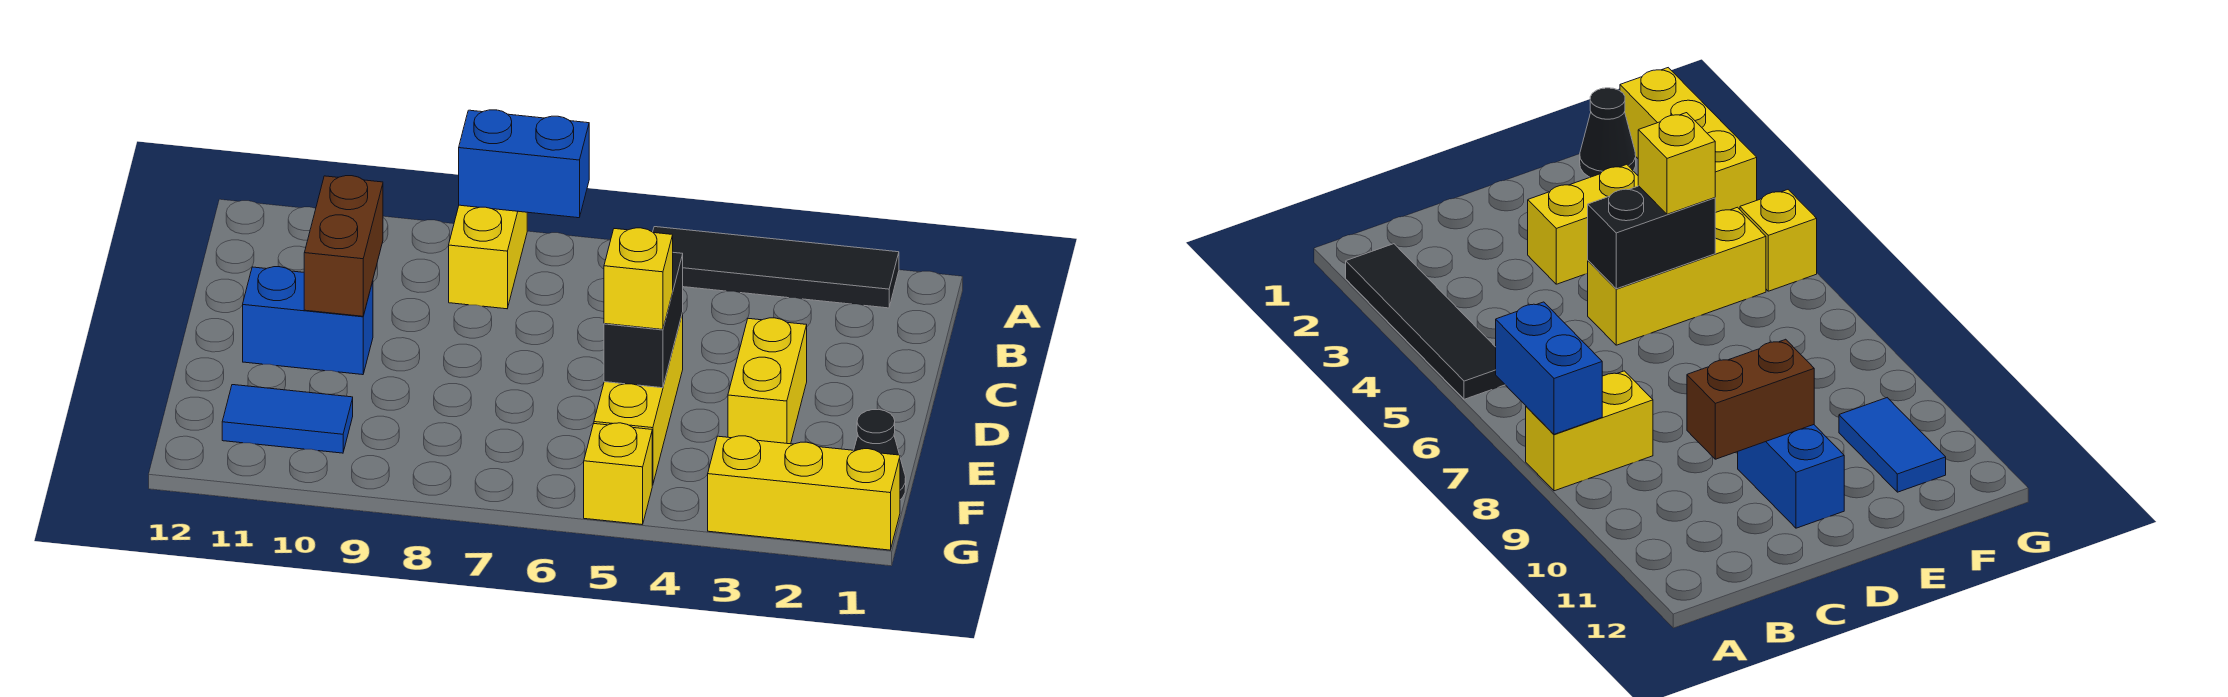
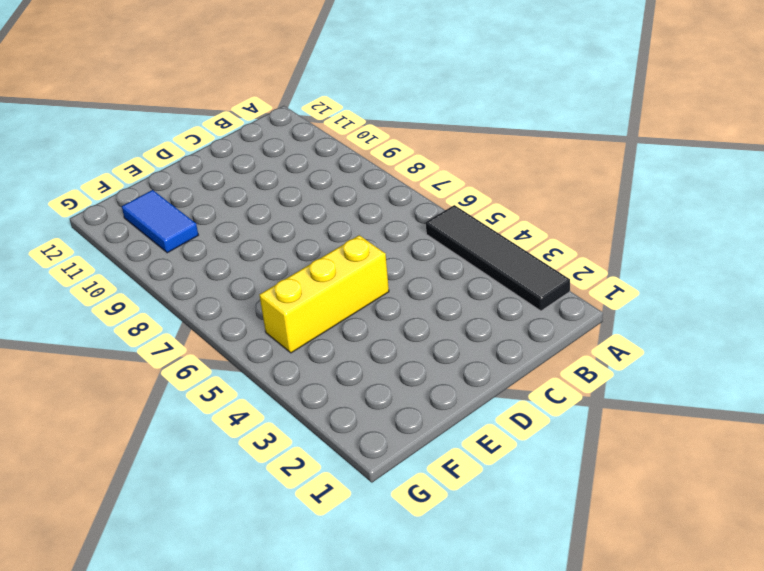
none -> yellow 1x2 brick [449,205,527,309]
none -> yellow 1x2 brick [728,318,807,444]
none -> blue 1x2 brick [243,267,373,375]

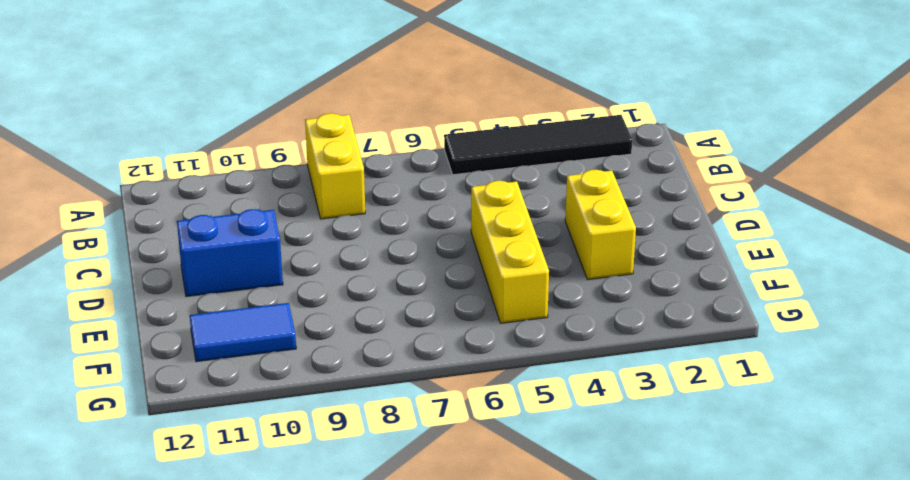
none -> black 1x1 cone [854,409,906,500]
none -> yellow 1x3 brick [708,436,900,550]
none -> yellow 1x1 brick [584,423,652,525]

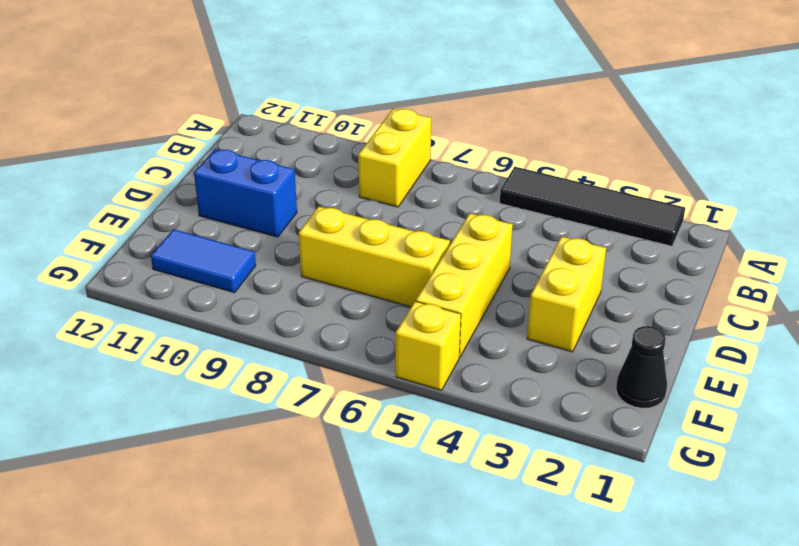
yellow 1x3 brick [299,206,450,307] -> yellow 1x3 brick moved to [708,436,900,550]
none -> blue 1x2 brick [459,110,589,218]
none -> brown 1x2 brick [304,176,383,316]
none -> black 1x2 brick [604,253,683,388]

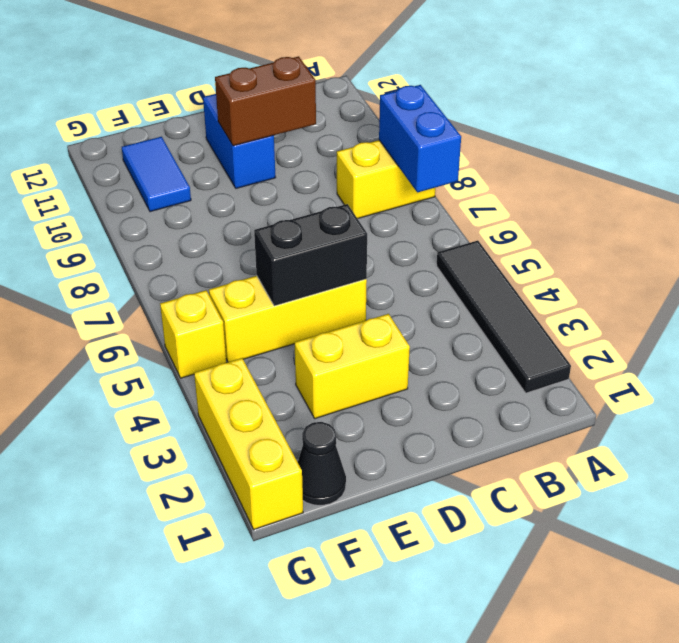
none -> yellow 1x1 brick [604,228,673,330]

